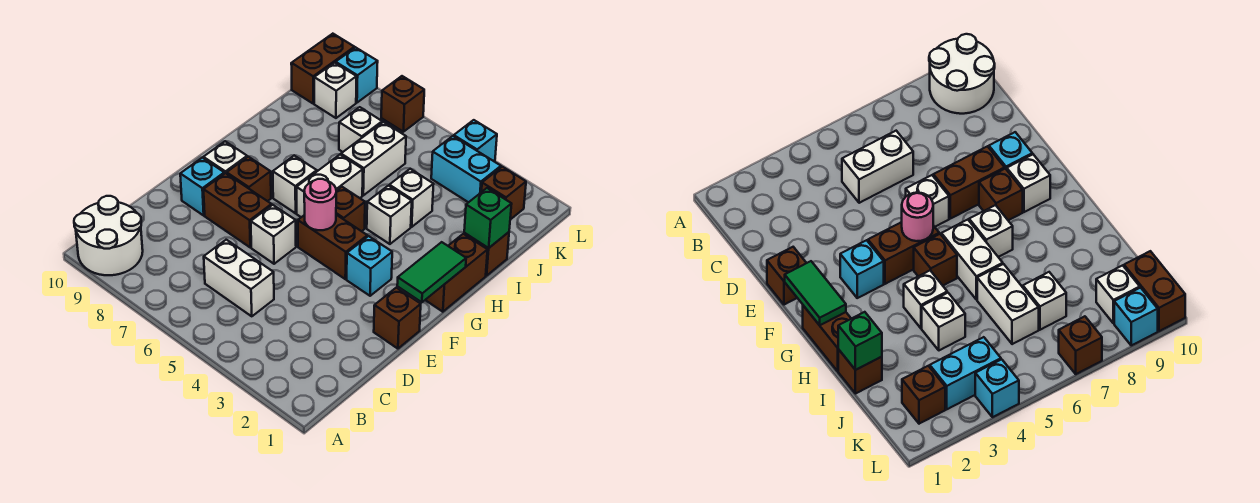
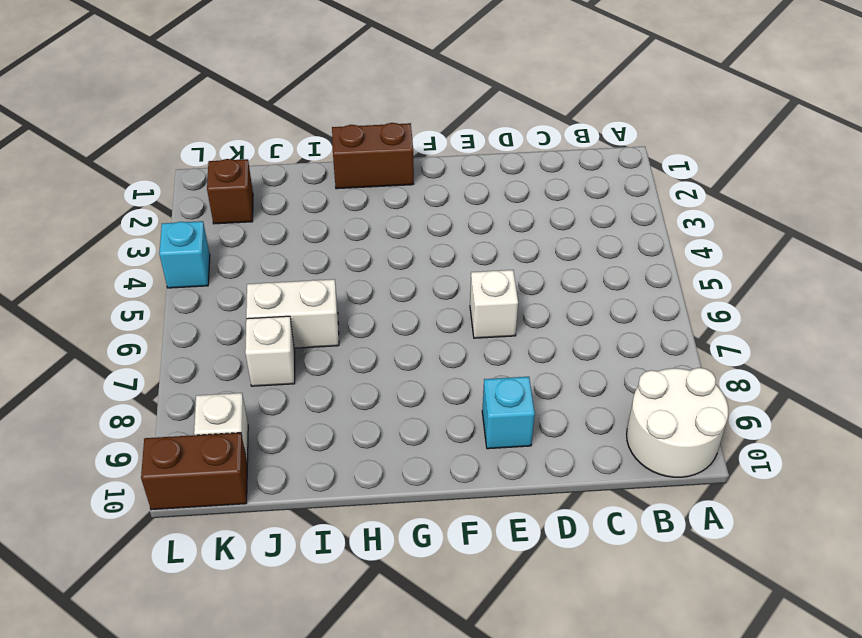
none -> white 1x2 brick [204,240,274,316]
none -> brown 1x1 brick [374,288,421,349]
none -> brown 1x2 brick [204,173,272,247]

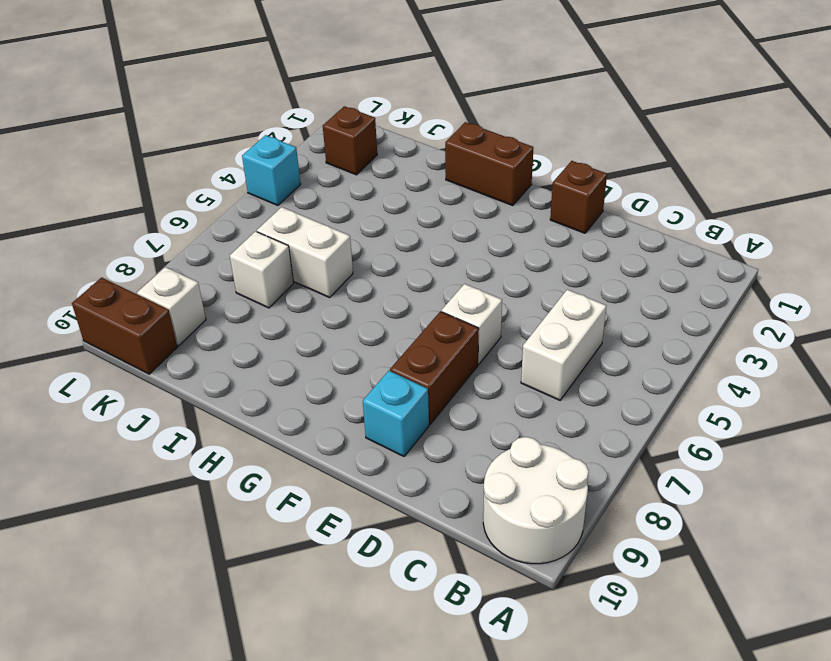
none -> cyan 1x1 brick [347,236,392,296]
none -> brown 1x2 brick [298,215,367,279]
none -> brown 1x1 brick [227,157,271,201]

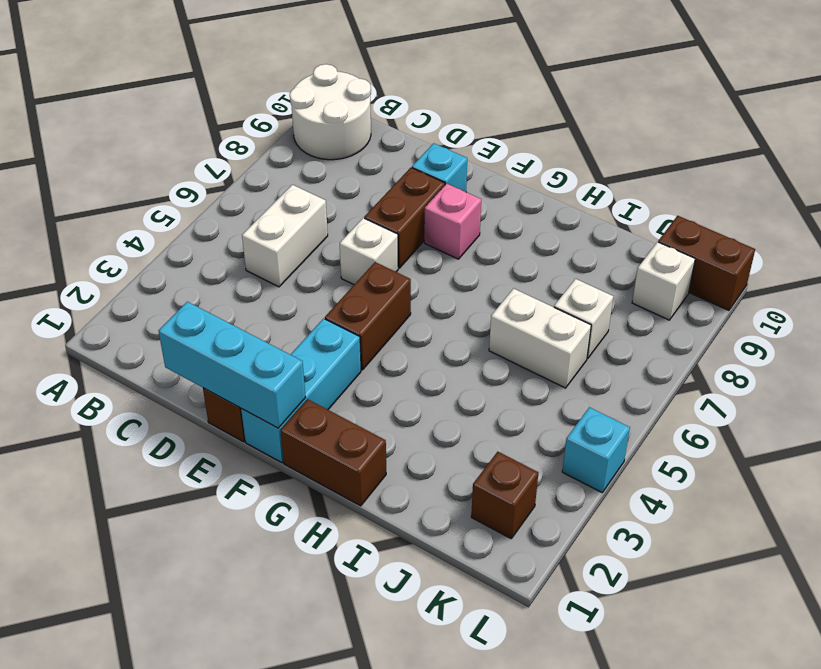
cyan 1x3 brick [159,302,306,428] -> green 1x2 tile [397,242,466,302]
cyan 1x3 brick [241,319,361,463] -> cyan 1x1 brick [347,236,392,296]
pink 1x1 brick [424,184,481,259] -> brown 1x1 brick [227,157,271,201]
none -> white 1x1 brick [203,141,247,174]
none -> brown 1x1 brick [336,187,365,231]
none -> white 1x2 brick [297,155,363,217]

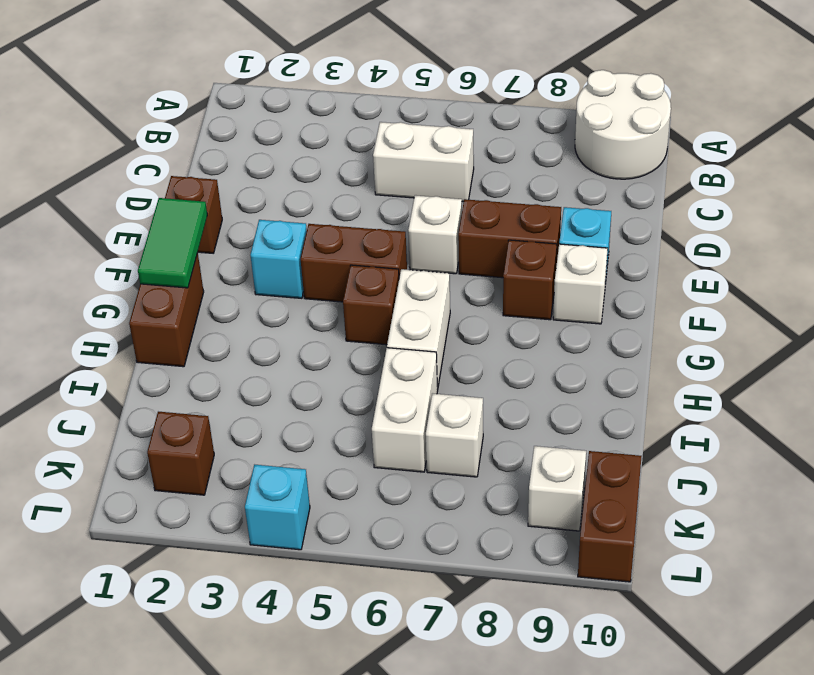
none -> white 1x1 brick [273,156,317,213]
none -> white 1x1 brick [367,186,412,244]
none -> brown 1x1 brick [464,232,509,276]

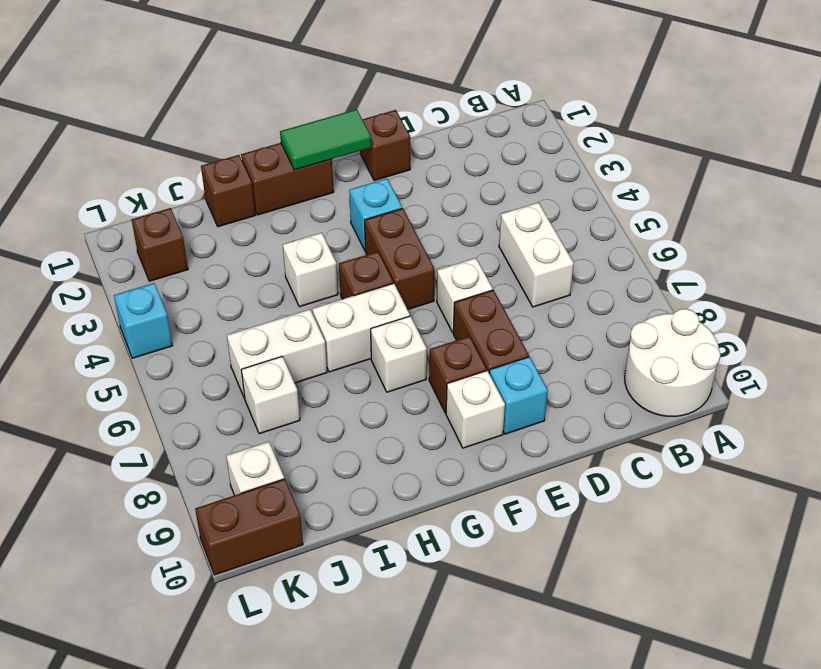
none -> white 1x1 brick [389,169,434,227]
none -> cyan 1x2 brick [431,136,501,202]
none -> brown 1x1 brick [381,76,424,132]

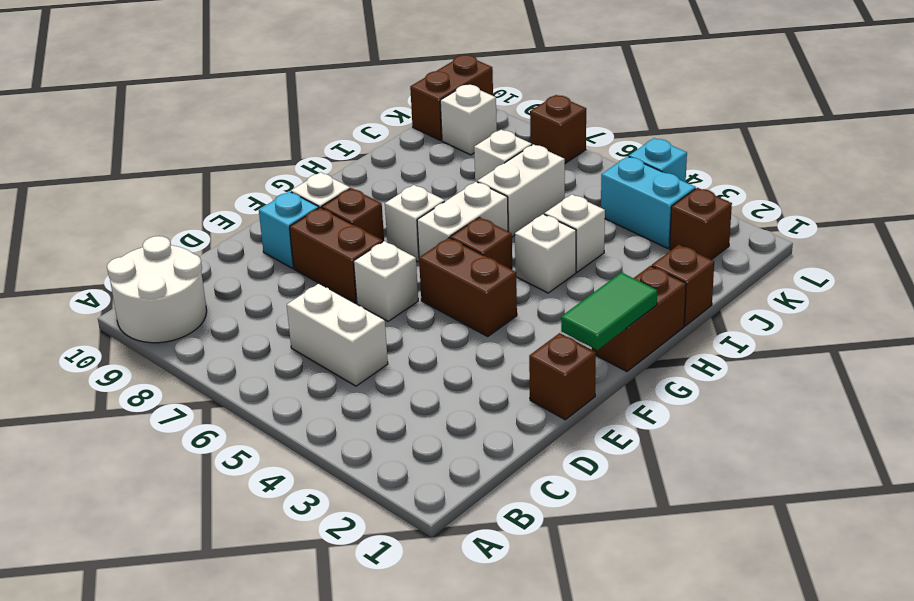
none -> cyan 1x1 brick [347,236,392,296]
none -> cyan 1x1 brick [336,47,378,103]
none -> pink 1x1 round brick [304,179,336,230]

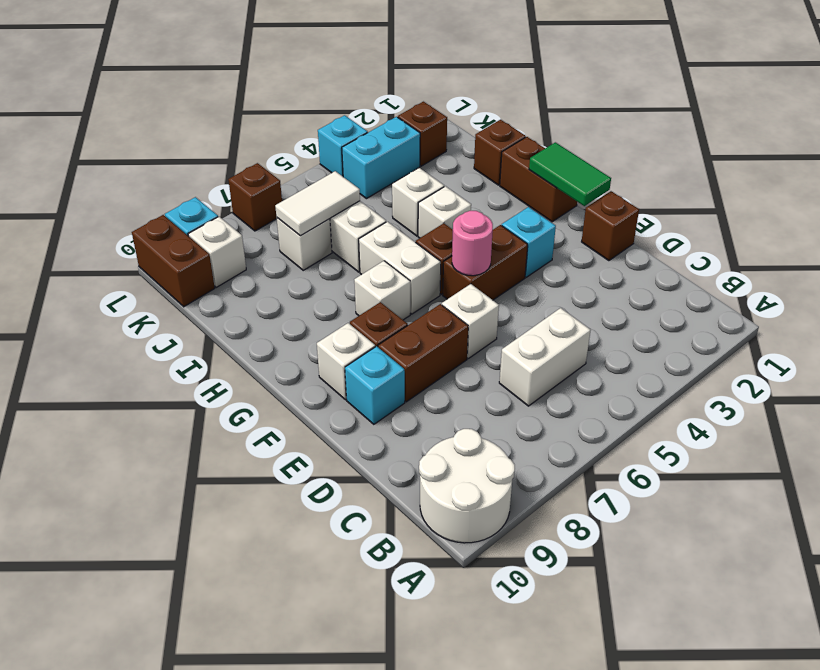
white 1x2 tile [275,171,360,236] -> none
none -> green 1x1 brick [464,188,512,248]

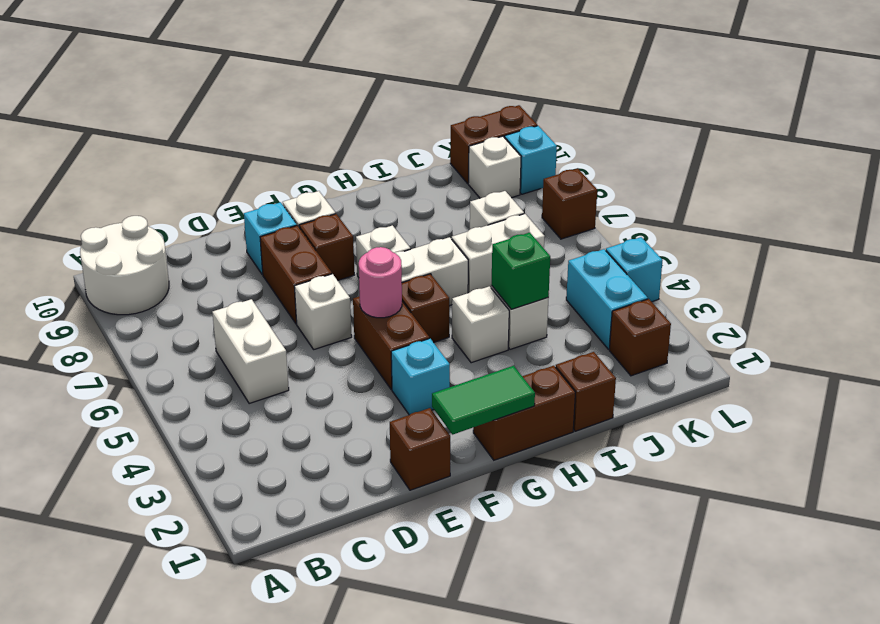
green 1x1 brick [491,232,550,309] -> green 1x1 brick moved to [464,188,512,248]

